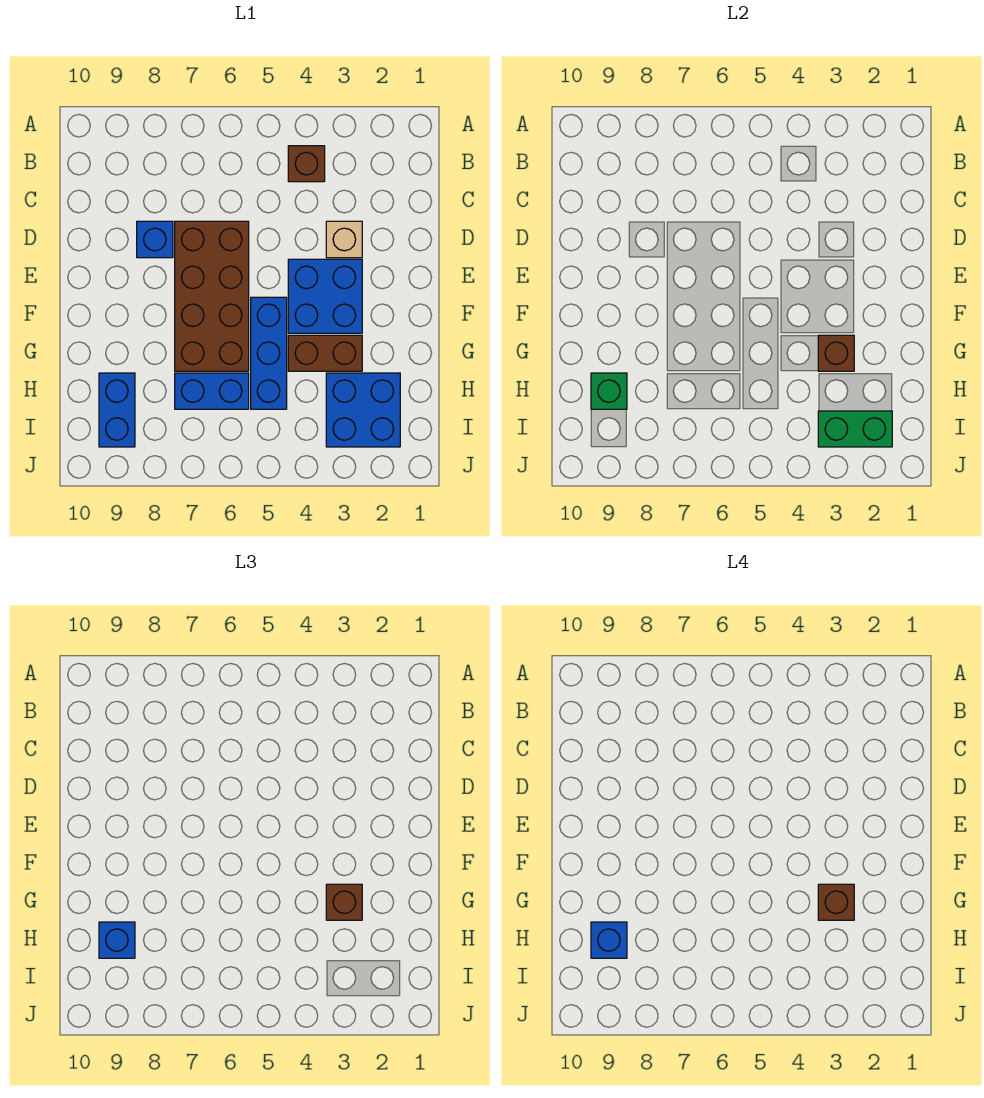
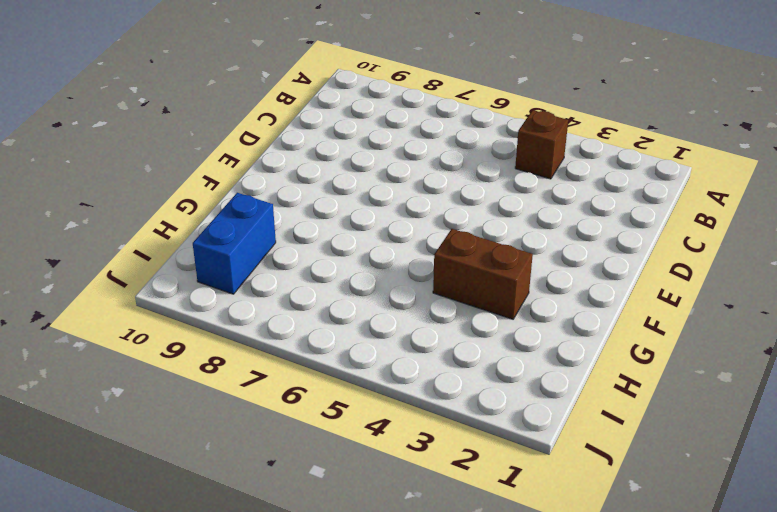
none -> tan 1x1 brick [326,221,362,258]
none -> brown 2x4 brick [175,221,249,371]
none -> blue 1x1 brick [137,221,173,258]

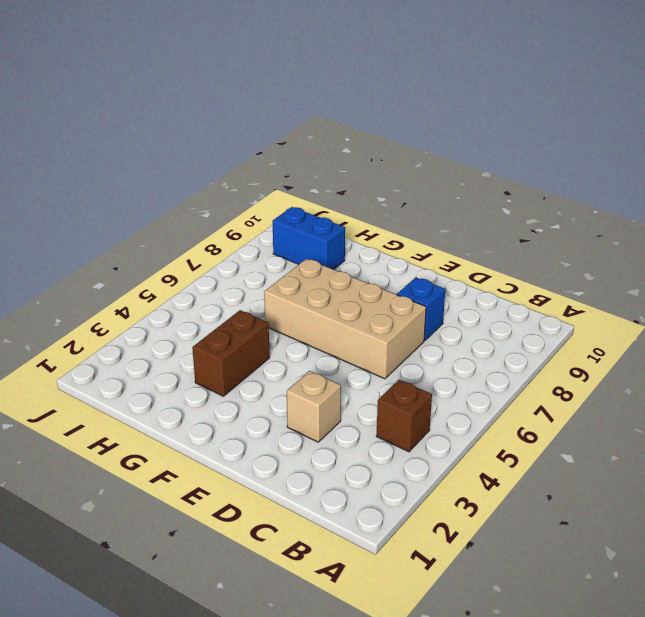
tan 2x4 brick [264,259,426,379] -> brown 2x4 brick [175,221,249,371]
none -> blue 2x2 brick [288,259,362,333]
none -> blue 1x3 brick [251,297,287,409]
none -> blue 2x2 brick [326,373,400,447]

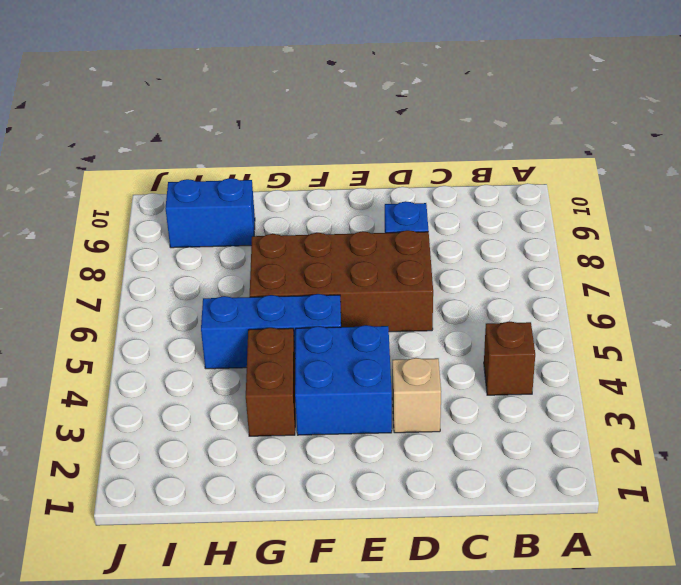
none -> blue 2x2 brick [326,373,400,447]
none -> blue 1x2 brick [175,373,249,409]
none -> brown 1x1 brick [818,335,854,371]

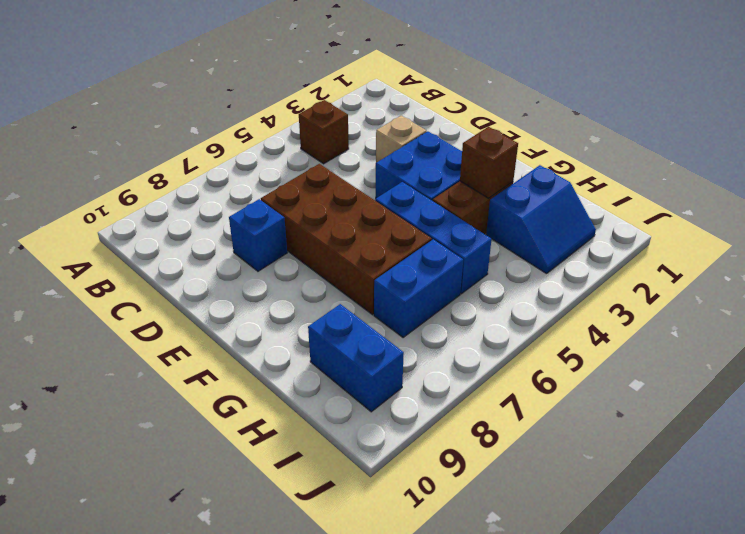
blue 2x2 slope [486,165,596,274] -> blue 2x2 brick [326,373,400,447]
none -> green 1x1 brick [591,373,627,409]
none -> green 1x2 brick [818,411,892,447]
none -> brown 1x1 brick [326,884,362,920]

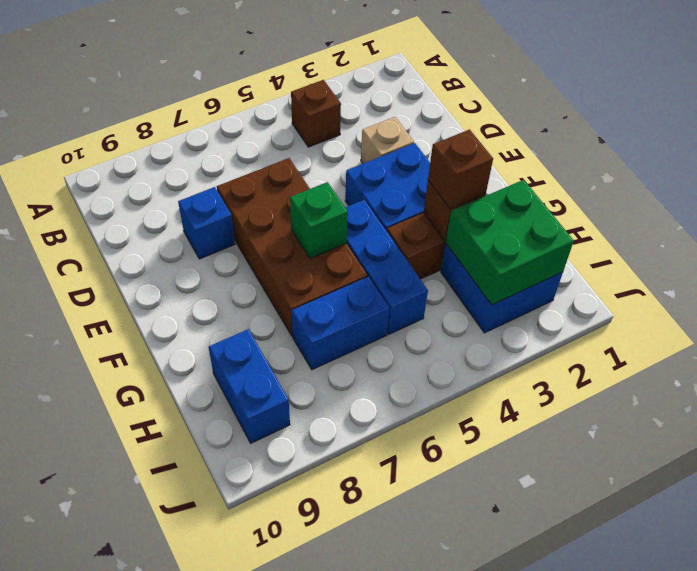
green 1x1 brick [290,182,348,258] -> green 1x1 brick moved to [591,373,627,409]
green 2x2 brick [446,180,574,305] -> green 1x2 brick [818,411,892,447]
none -> blue 1x1 brick [99,922,135,958]
none -> brown 1x1 brick [818,884,854,920]
none -> blue 1x1 brick [591,922,627,958]

